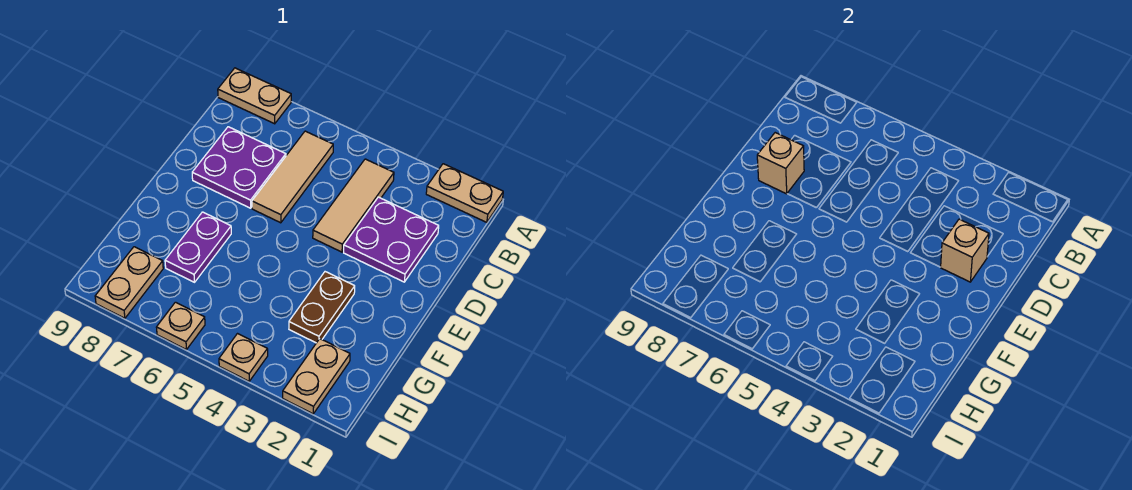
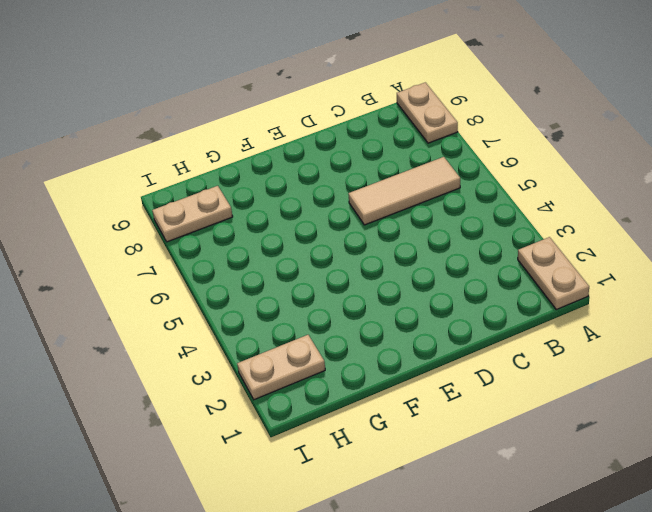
none -> tan 1x3 tile [313,159,394,252]
none -> purple 2x2 plate [344,197,439,282]
none -> purple 2x2 plate [192,127,286,208]

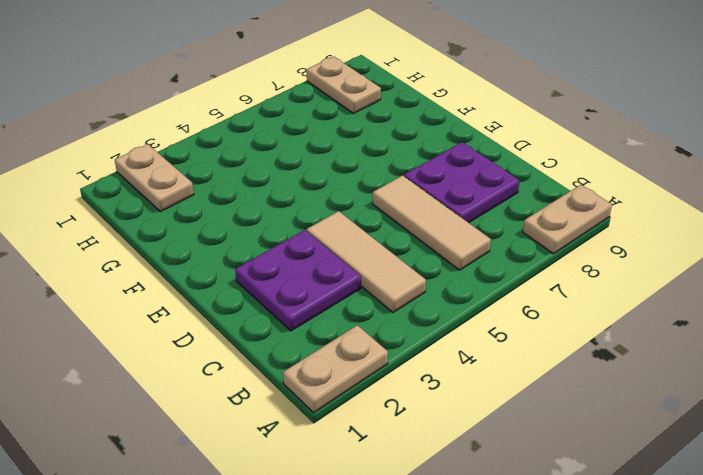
none -> brown 1x2 plate [289,272,355,343]
none -> purple 1x2 plate [165,212,231,282]
none -> tan 1x1 plate [219,334,268,381]

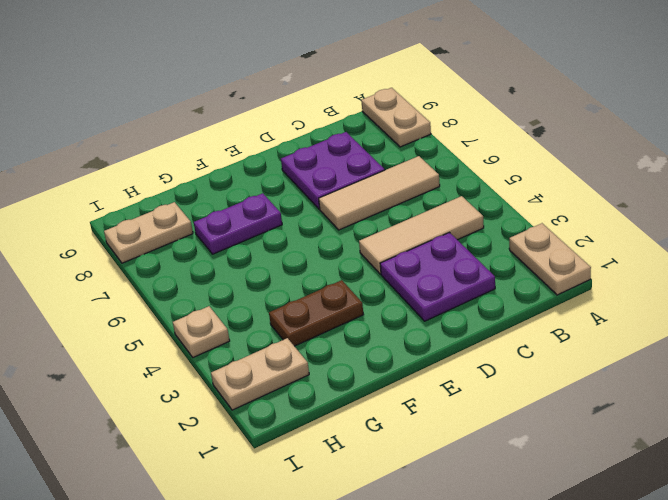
none -> tan 1x1 plate [156,302,205,350]
none -> tan 1x1 brick [941,219,989,282]
none -> tan 1x1 brick [757,133,804,194]

